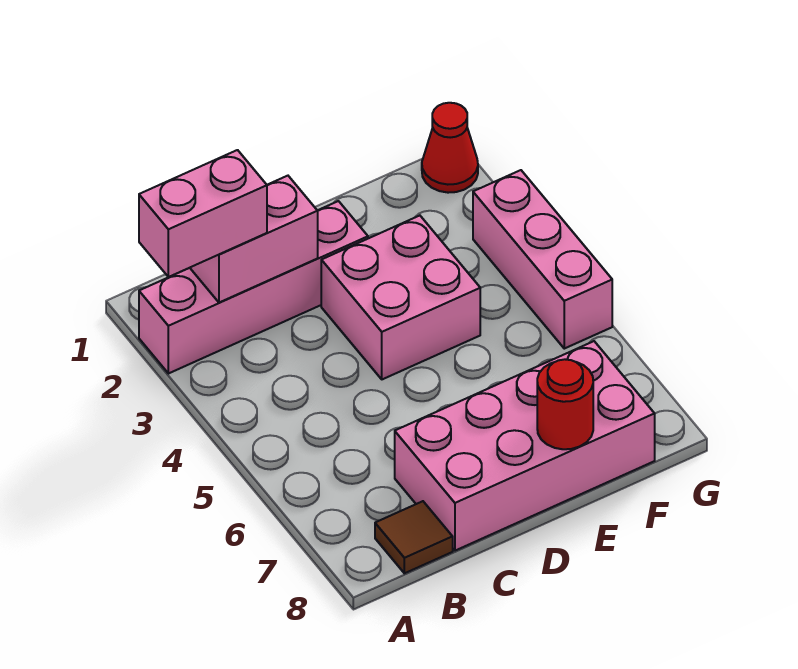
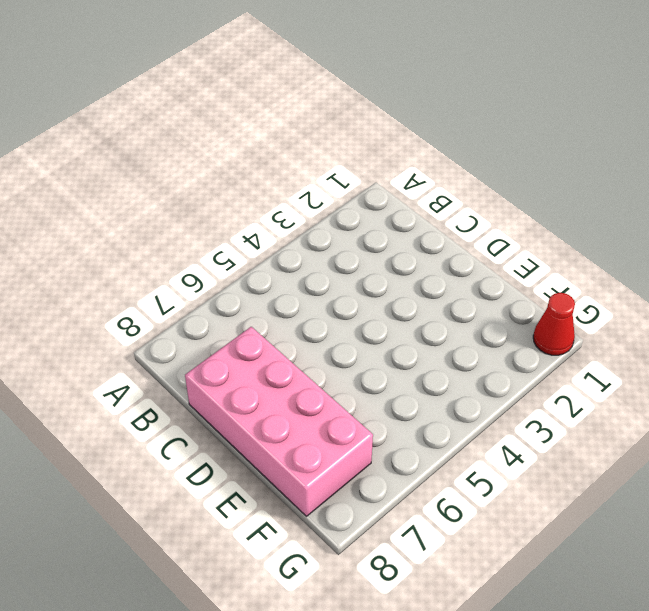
none -> pink 1x4 brick [139,201,368,374]
none -> brown 1x1 tile [375,501,453,573]

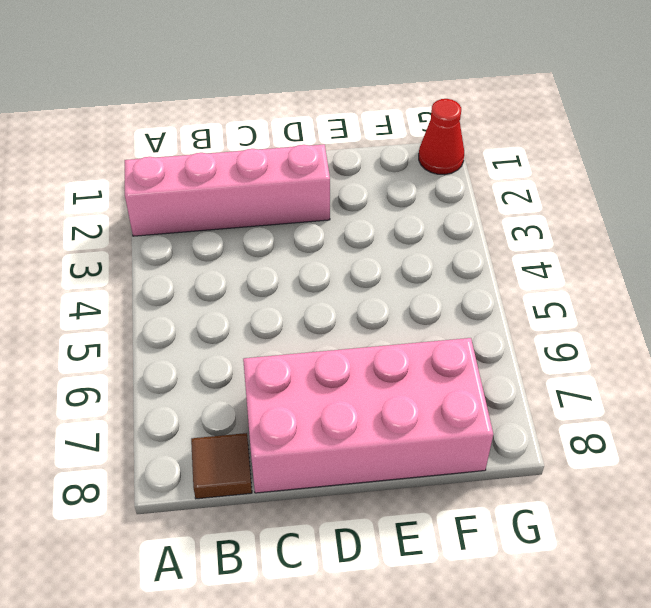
none -> pink 2x2 brick [321,216,480,379]
none -> pink 1x3 brick [473,170,612,349]

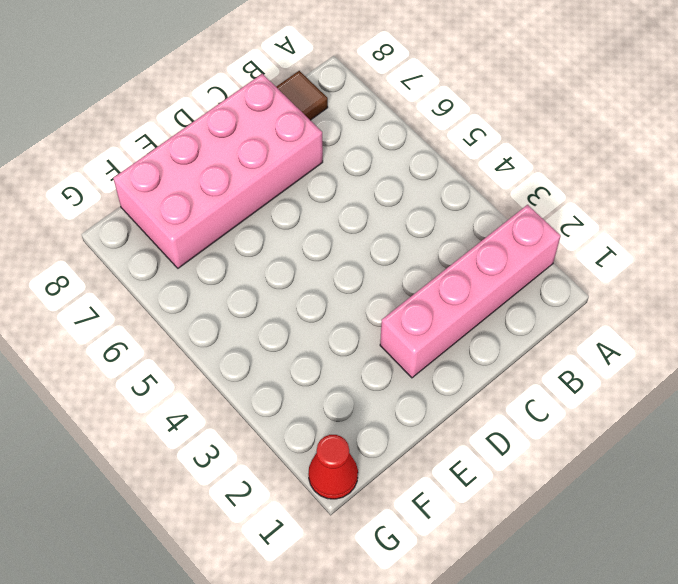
none -> pink 2x2 brick [321,216,480,379]
none -> pink 1x3 brick [473,170,612,349]

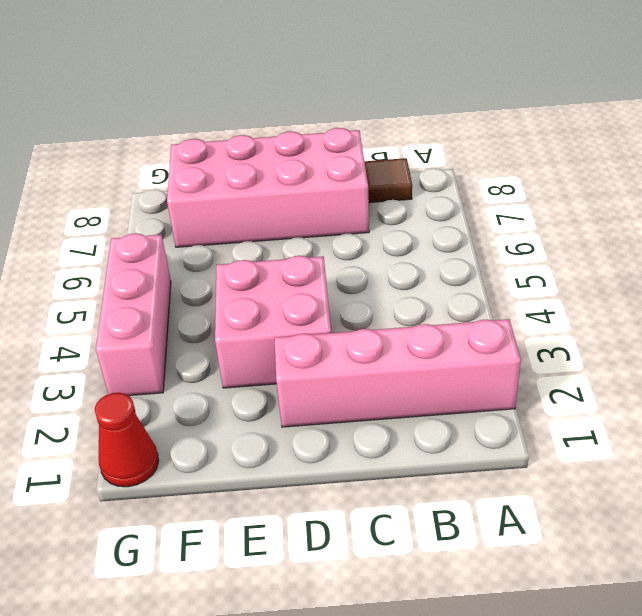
none -> pink 1x2 brick [190,176,318,303]
none -> red 1x1 round brick [537,359,593,449]

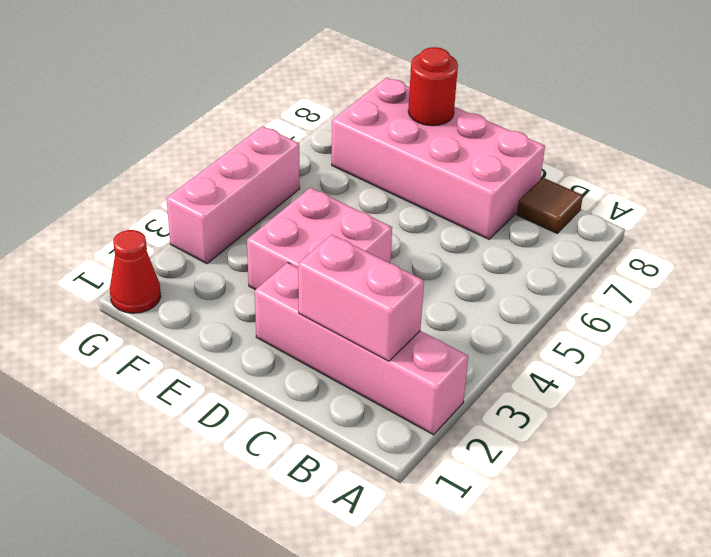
none -> pink 1x2 brick [139,150,267,277]

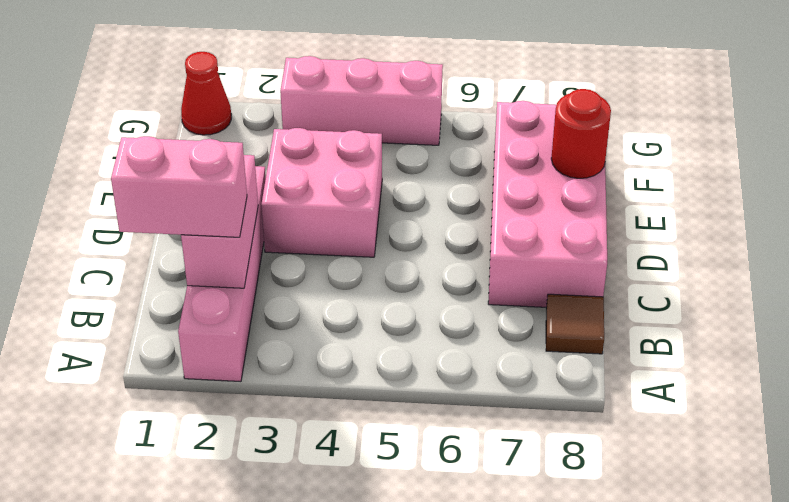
pink 1x2 brick [111,136,247,237] -> pink 1x2 brick turned to [139,150,267,277]

